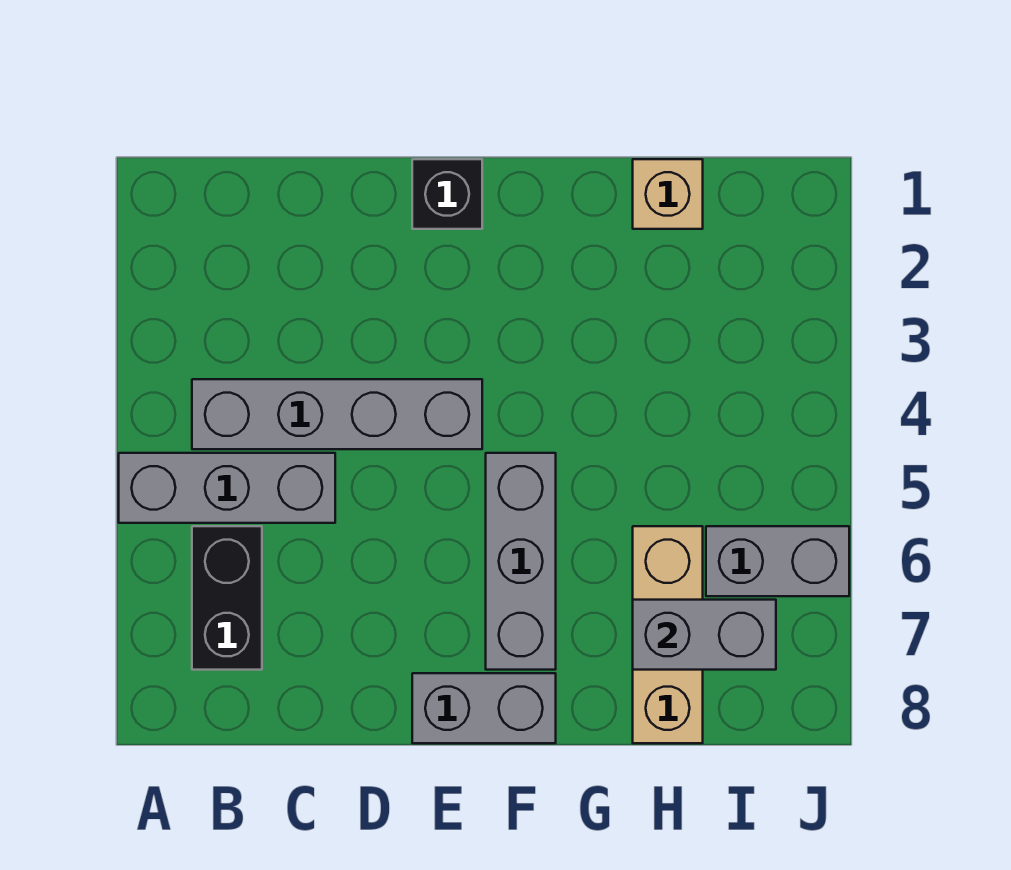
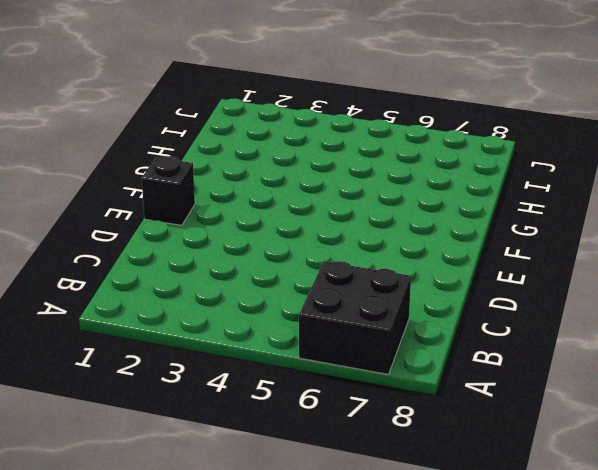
black 2x2 brick [299,261,411,375] -> black 1x2 brick [192,526,262,670]
none -> grey 1x3 brick [119,453,335,523]
none -> grey 1x4 brick [192,379,482,449]

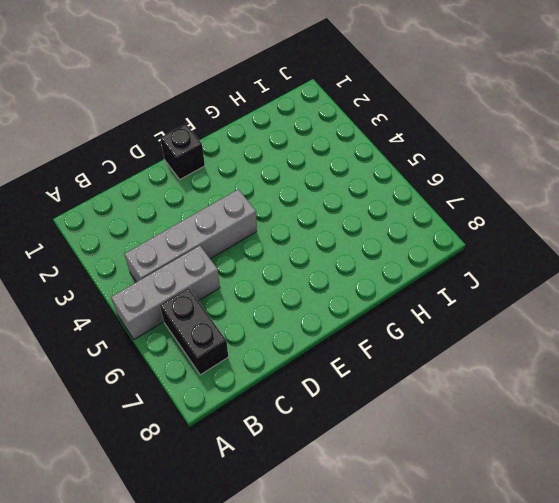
none -> grey 1x2 brick [412,673,556,743]
none -> grey 1x3 brick [486,453,556,670]

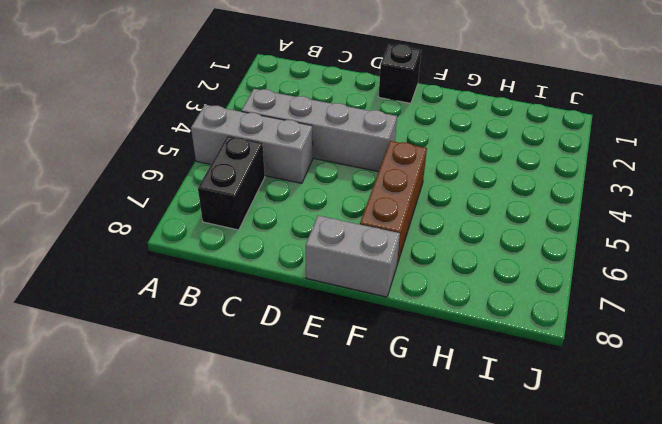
brown 1x3 brick [360,141,427,264] -> grey 1x3 brick [486,453,556,670]
none -> tan 1x1 brick [633,159,703,229]
none -> tan 1x3 brick [633,526,703,743]

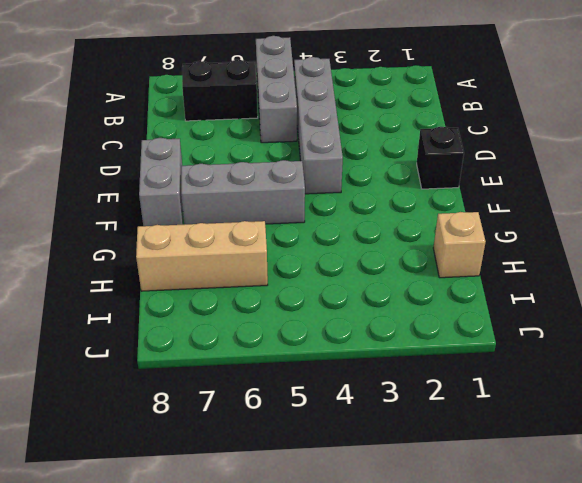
none -> grey 1x2 brick [706,526,849,596]
none -> grey 1x2 brick [633,600,776,670]

